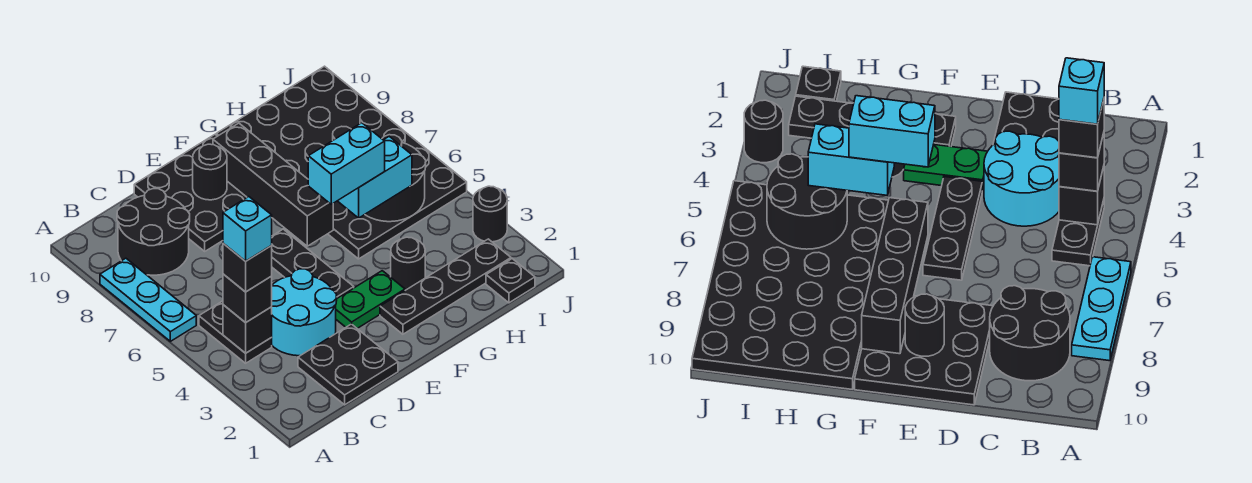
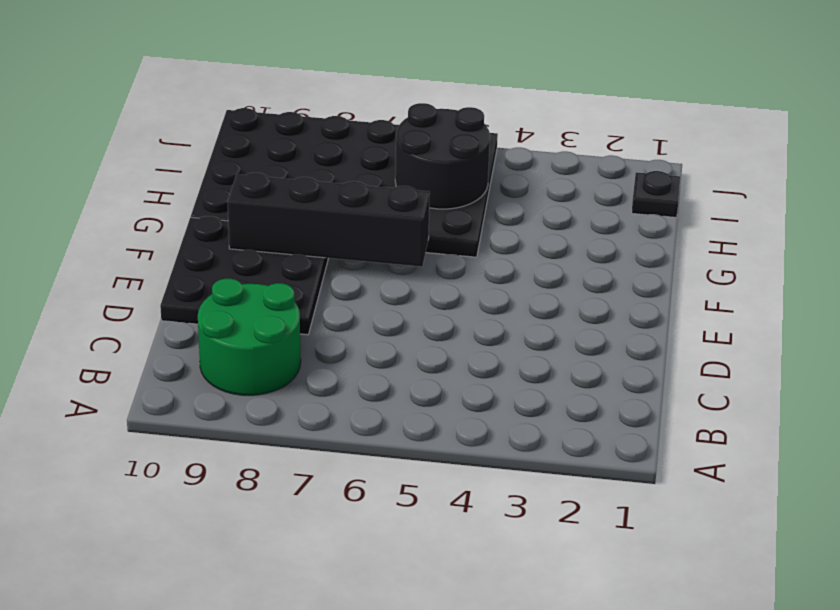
green 2x2 round brick [198,279,301,395] -> black 2x2 round brick [117,189,190,275]
none -> cyan 1x3 plate [100,258,196,341]
none -> black 1x2 plate [199,301,272,363]
none -> black 2x2 plate [298,324,398,405]

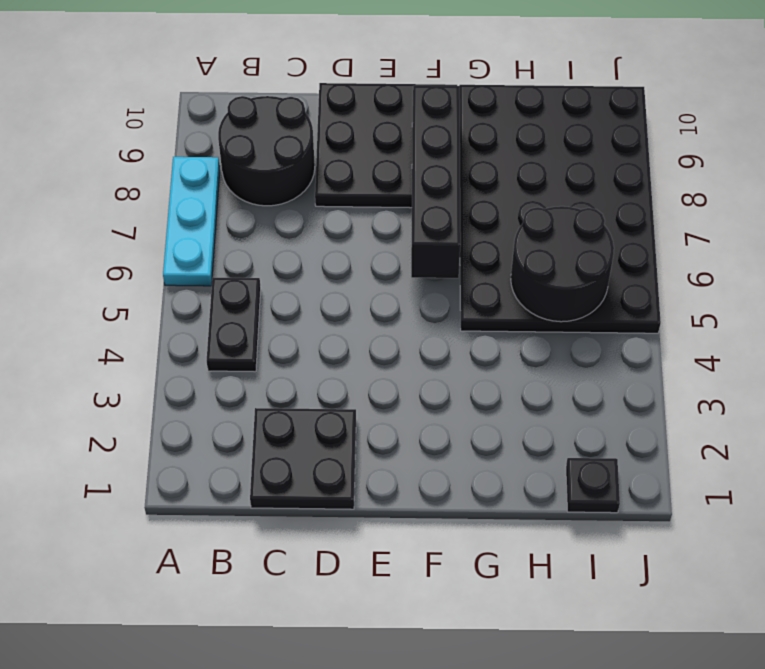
none -> cyan 2x2 round brick [271,269,337,356]
none -> green 1x2 plate [336,271,405,328]
none -> black 1x3 plate [271,229,354,298]

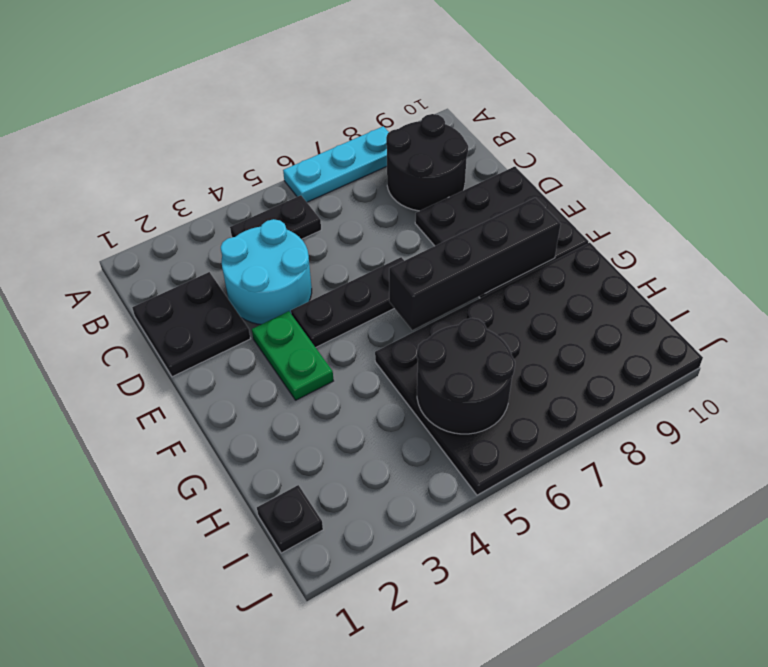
none -> black 1x4 plate [380,239,511,334]
none -> black 1x1 round brick [391,237,425,290]
none -> black 1x1 round brick [473,186,507,242]

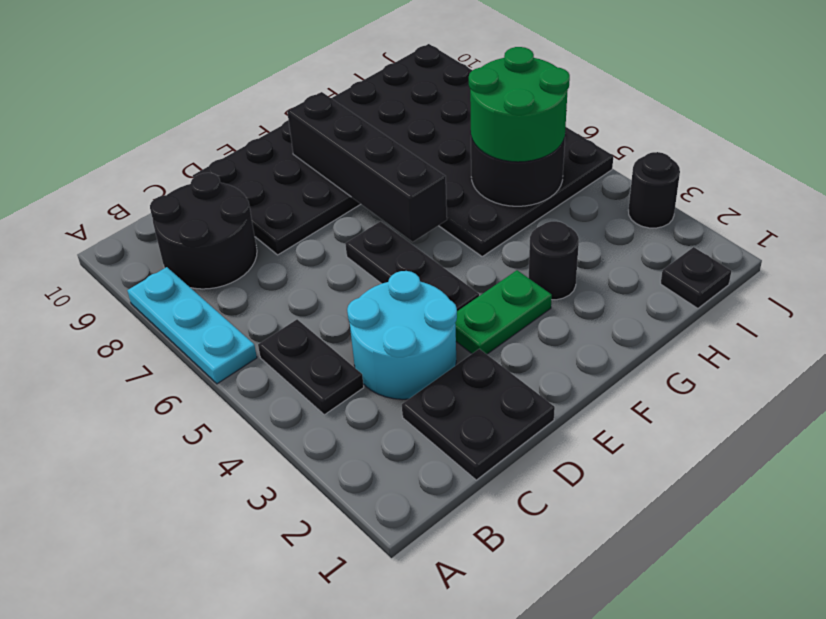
green 2x2 round brick [469,47,570,162] -> cyan 1x2 brick [338,136,412,218]
none -> black 1x4 plate [380,239,511,334]
none -> black 1x1 brick [223,305,272,353]
none -> black 1x1 round brick [193,144,227,200]

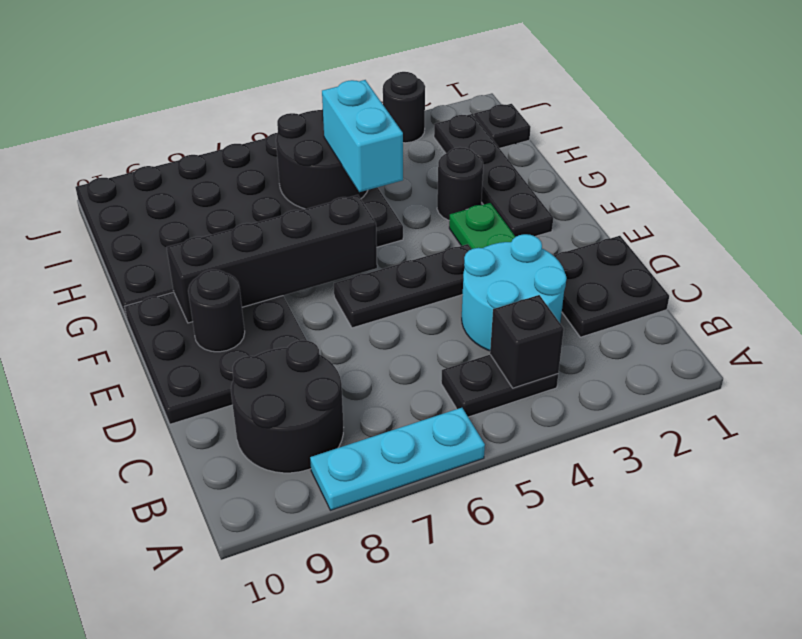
none -> black 1x1 brick [223,274,272,323]
none -> black 1x1 brick [223,243,272,292]
none -> cyan 1x2 brick [308,123,385,204]

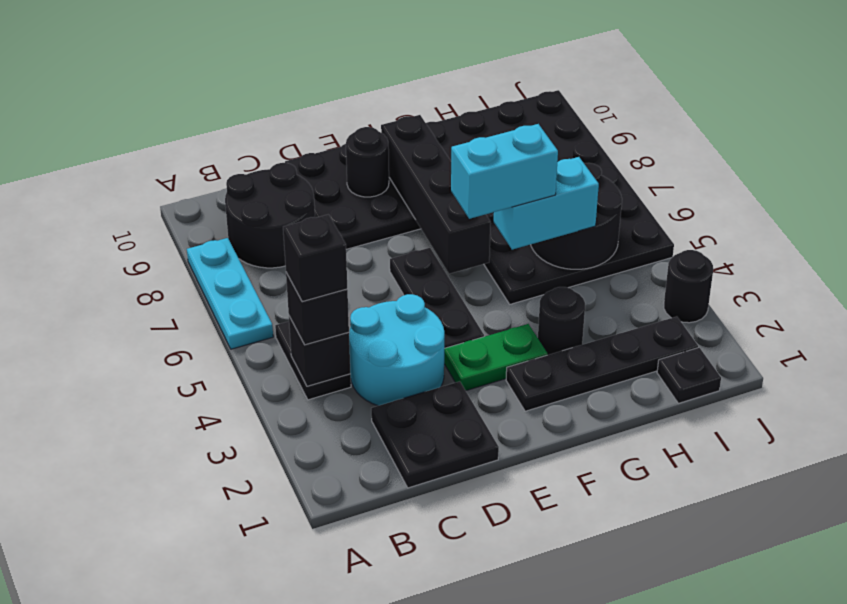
none -> cyan 1x1 brick [223,197,272,261]

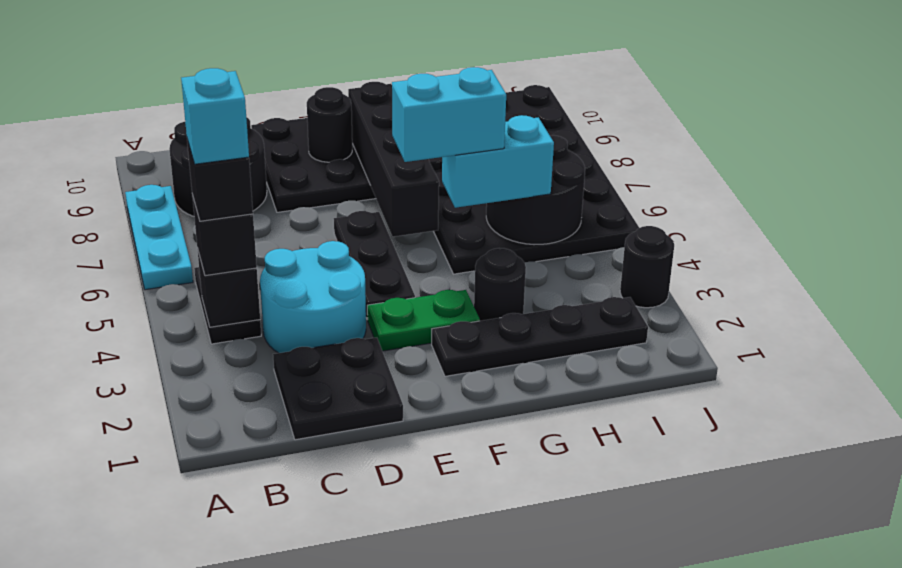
none -> black 1x1 plate [486,259,535,303]

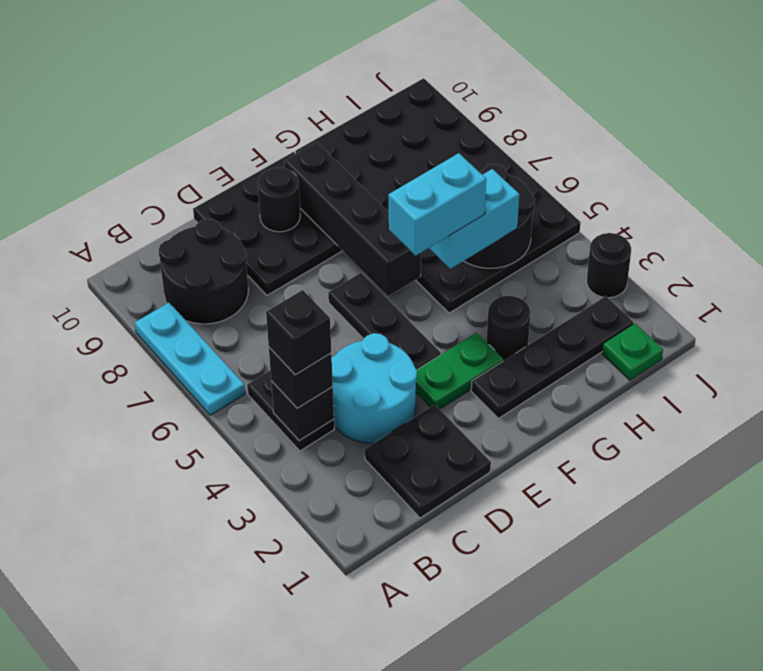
green 1x1 plate [602,323,663,380] -> black 1x1 plate [486,259,535,303]
none -> cyan 1x1 brick [223,197,272,261]

